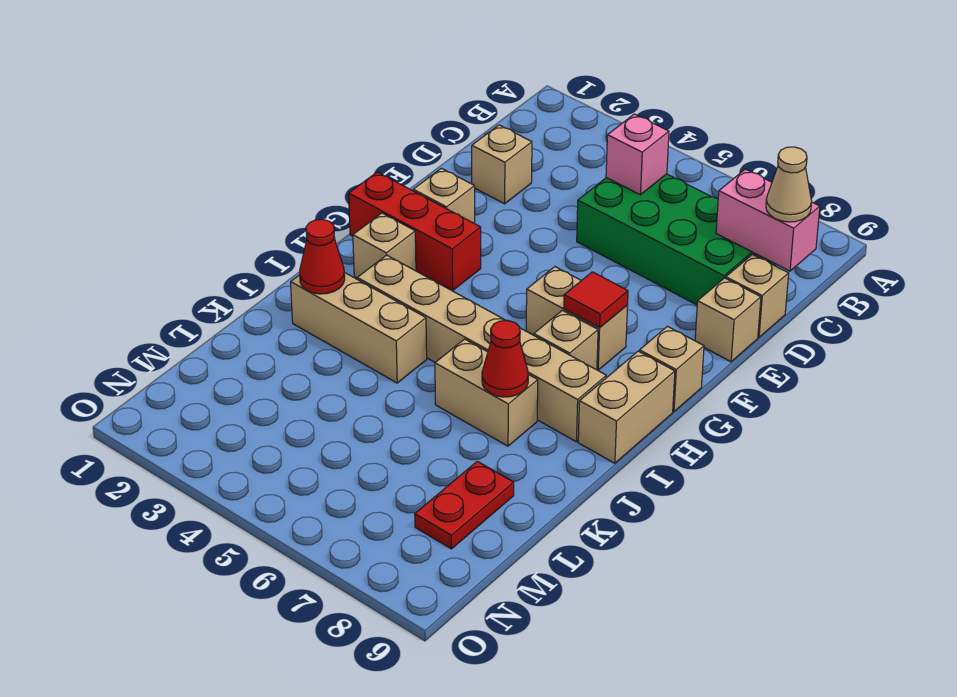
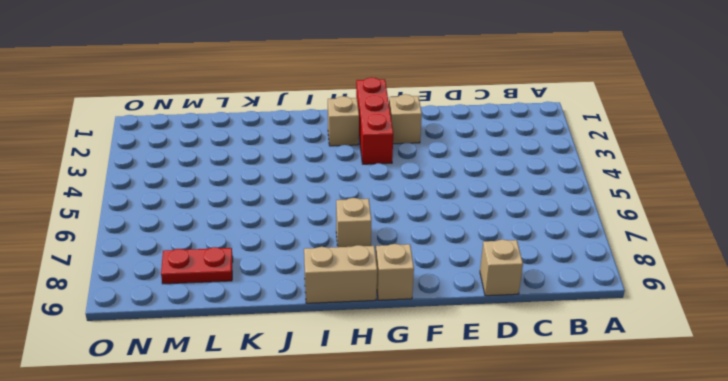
none -> green 2x4 brick [577,174,775,305]
none -> tan 1x1 brick [472,125,532,204]
none -> tan 1x1 brick [695,278,761,362]

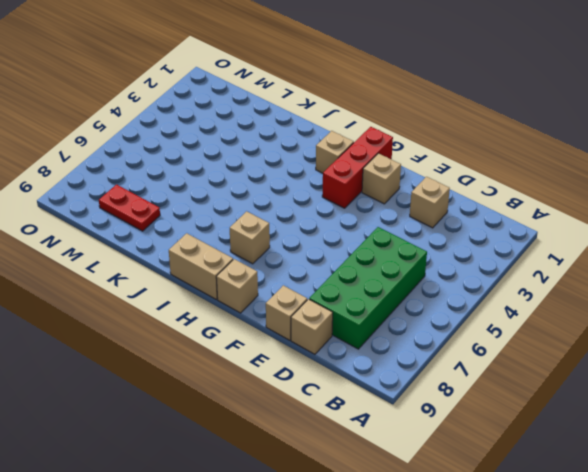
none -> tan 1x2 brick [526,267,628,370]
none -> tan 1x6 brick [357,255,606,442]
none -> tan 1x3 brick [291,272,427,383]

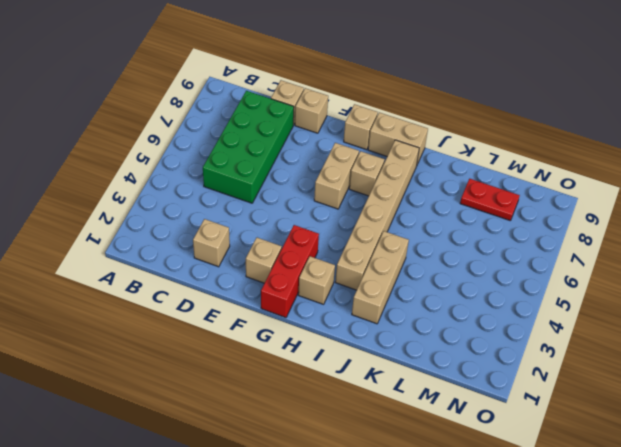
none -> tan 1x2 brick [435,339,538,446]
none -> pink 1x1 brick [606,114,669,195]
none -> pink 1x2 brick [716,169,820,271]

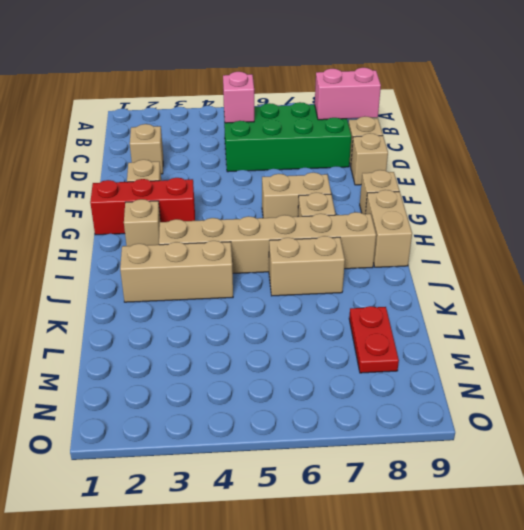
none -> red 1x1 tile [564,272,628,328]
none -> red 1x1 cone [300,219,345,294]
none -> red 1x1 cone [482,321,528,397]

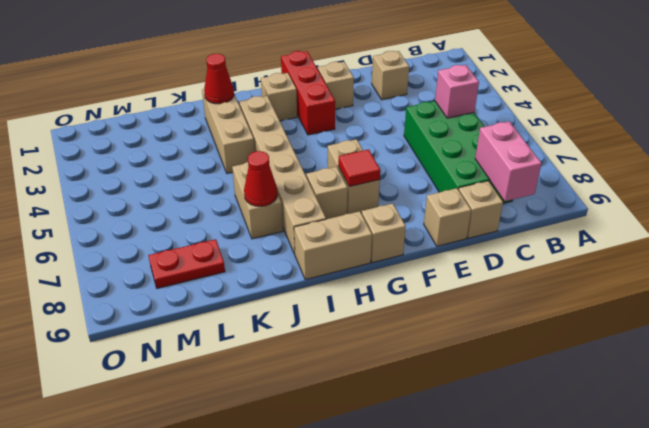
none -> tan 1x1 cone [766,147,812,222]

